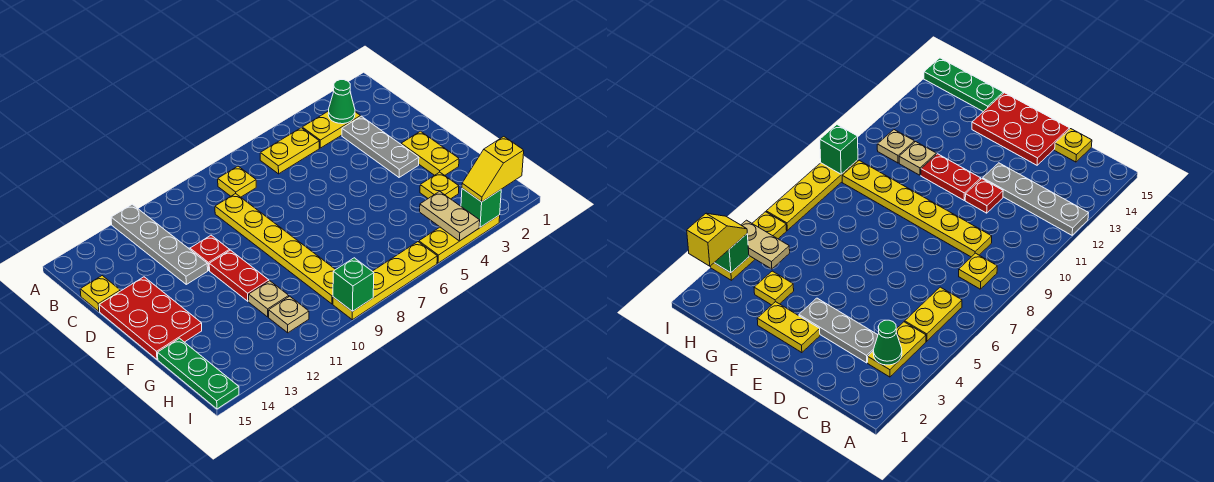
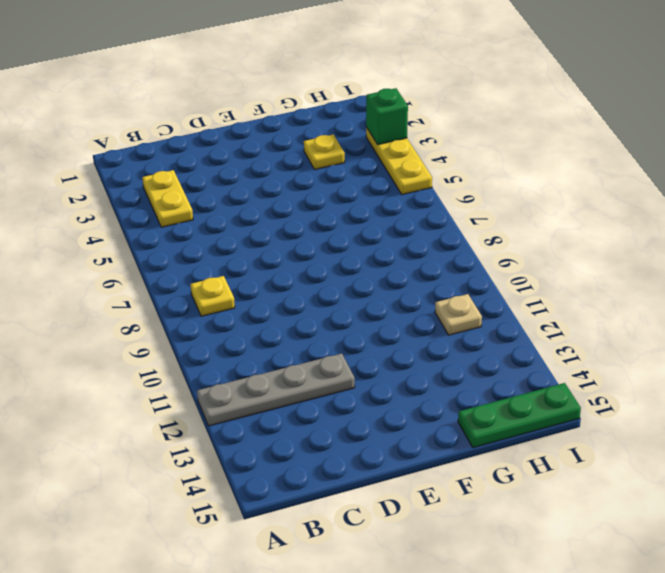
none -> yellow 1x2 plate [260,128,319,174]
none -> grey 1x3 plate [342,116,419,177]
none -> yellow 1x6 plate [215,194,336,304]

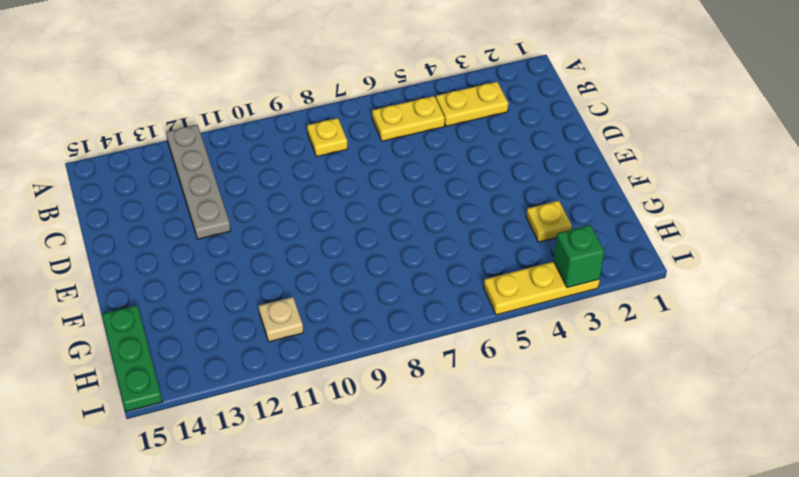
none -> grey 1x3 plate [342,116,419,177]
none -> yellow 1x6 plate [215,194,336,304]
none -> yellow 1x1 plate [80,276,120,311]

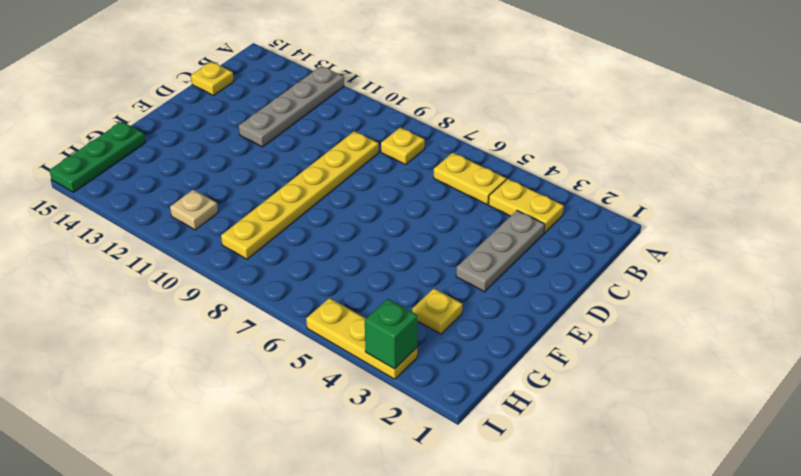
none -> red 1x1 plate [190,235,230,270]
none -> red 2x3 plate [99,277,202,359]
none -> yellow 1x2 plate [401,131,459,175]

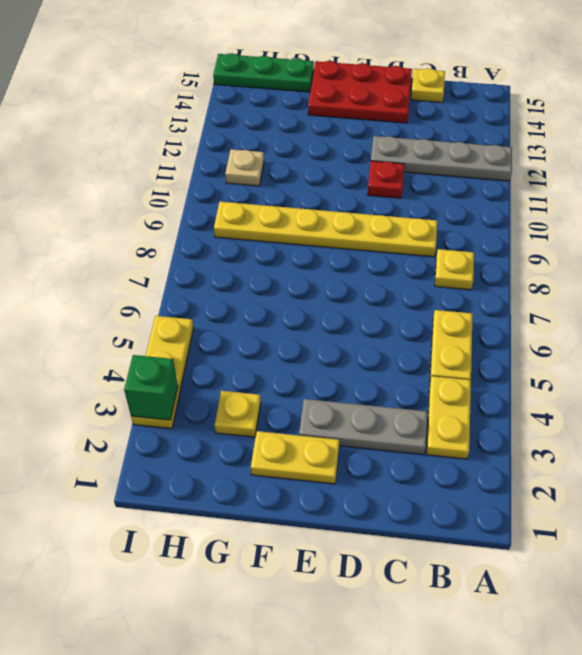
none -> red 1x2 plate [209,250,269,301]
none -> tan 1x1 plate [249,281,289,317]
none -> yellow 1x4 plate [333,242,437,320]

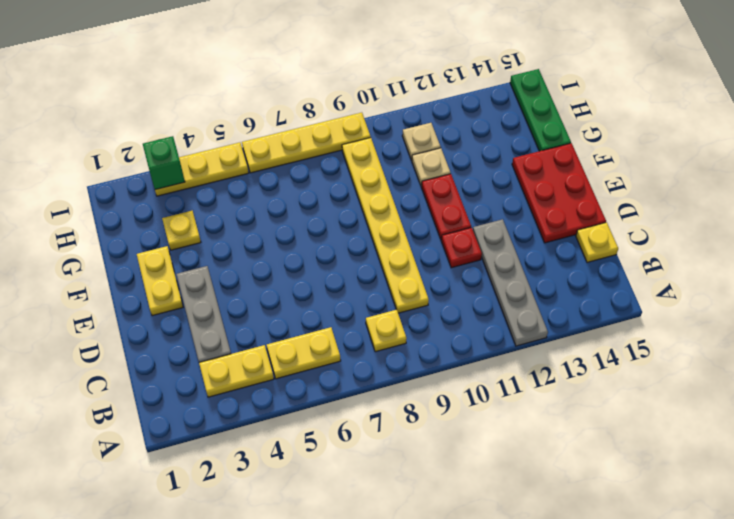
none -> green 1x1 cone [328,80,355,124]
none -> tan 1x2 plate [420,191,480,241]
none -> green 1x1 brick [333,258,374,311]

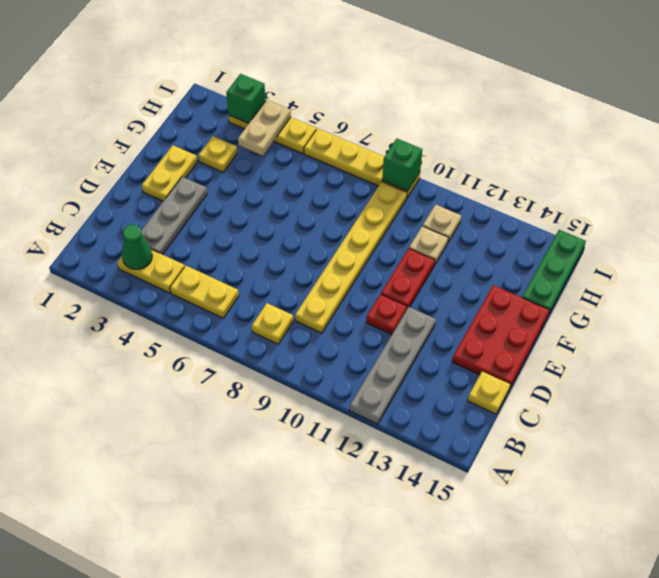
none -> yellow 1x2 slope [462,137,524,202]

